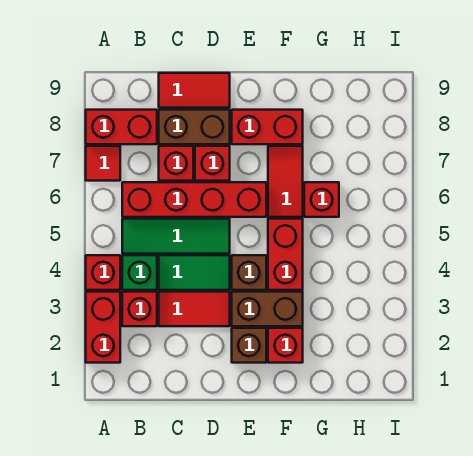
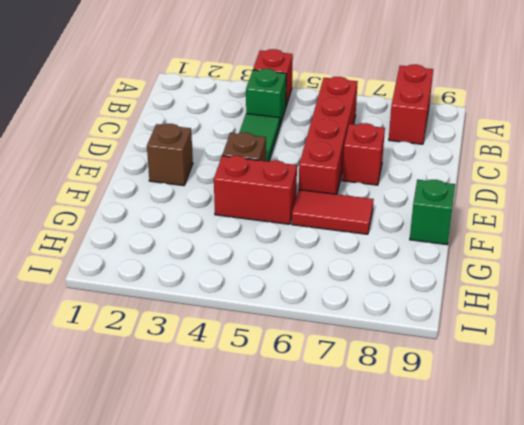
green 1x1 brick [410,180,455,245] -> none
none -> red 1x2 brick [86,292,120,363]
none -> red 1x1 tile [86,146,120,181]
none -> red 1x1 brick [122,292,157,326]

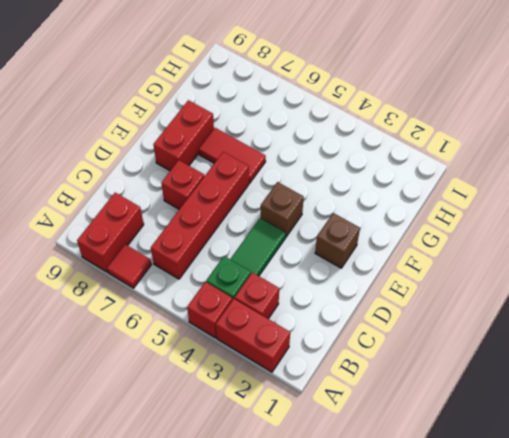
none -> green 1x3 tile [122,219,230,254]
none -> red 1x2 tile [159,292,230,326]
none -> red 1x1 brick [159,146,193,181]

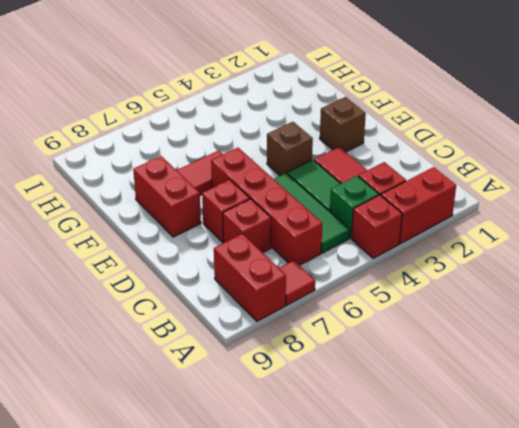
none -> brown 1x2 brick [159,110,230,144]
none -> red 1x2 tile [159,73,230,108]
none -> brown 1x2 brick [232,292,303,326]

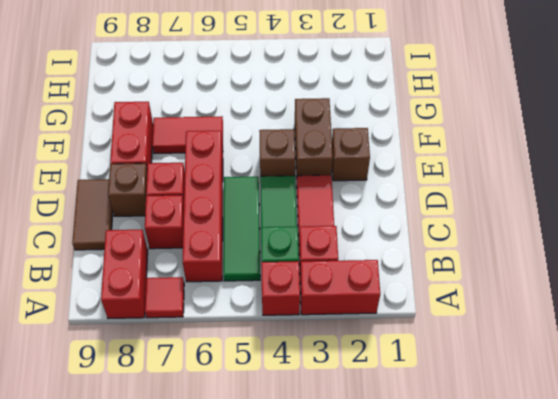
brown 1x2 tile [72,179,113,250] -> red 1x2 tile [159,73,230,108]
brown 1x1 brick [108,163,147,216] -> brown 1x2 brick [159,110,230,144]
none -> red 1x1 brick [268,328,303,363]
none -> red 1x2 brick [268,219,303,290]
none -> red 1x1 brick [304,182,339,217]

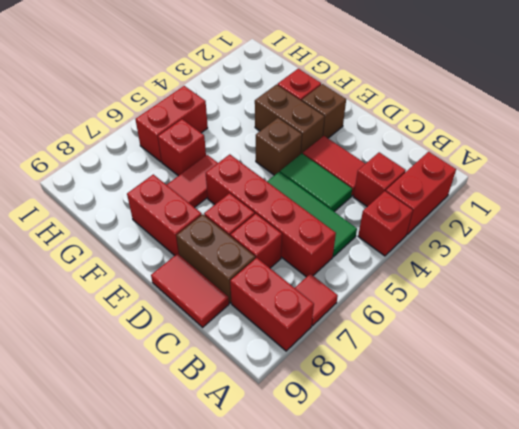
red 1x2 brick [135,86,208,162] -> red 1x2 brick moved to [268,219,303,290]
none -> green 1x1 brick [122,255,157,290]

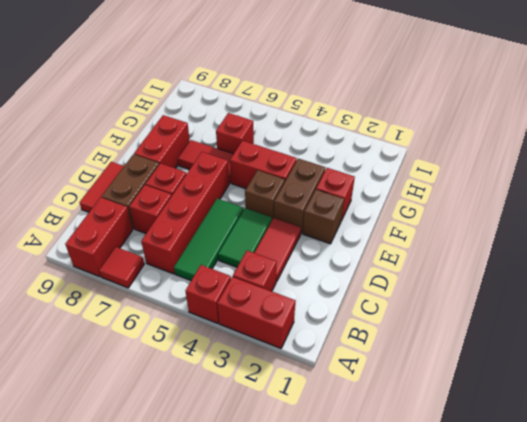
none -> green 1x1 brick [122,255,157,290]

